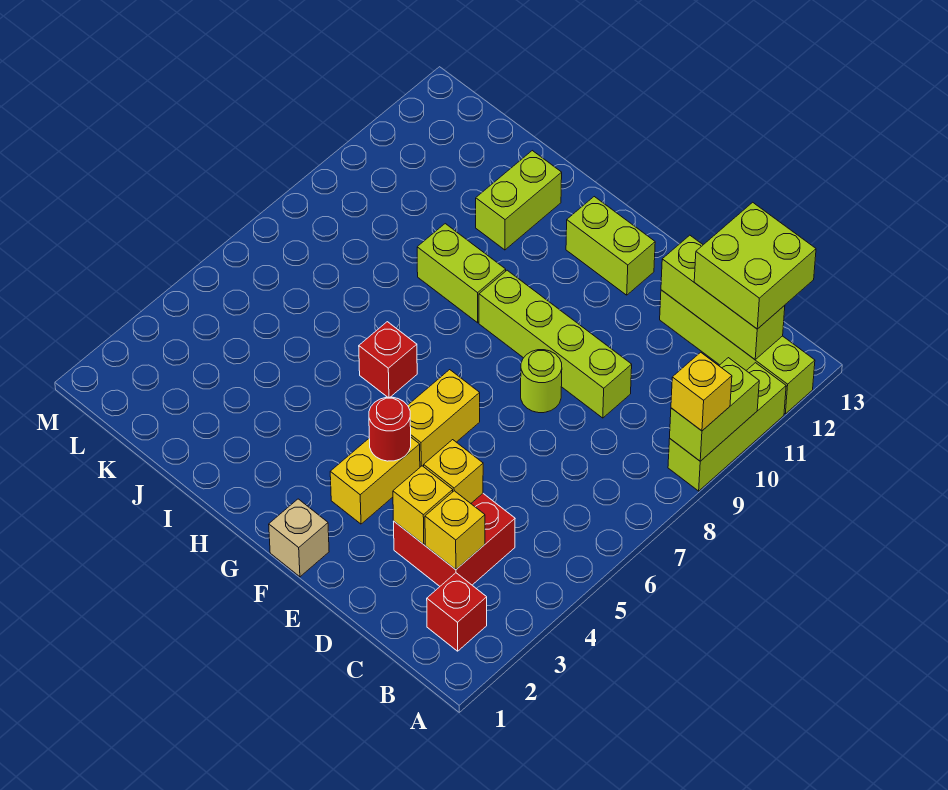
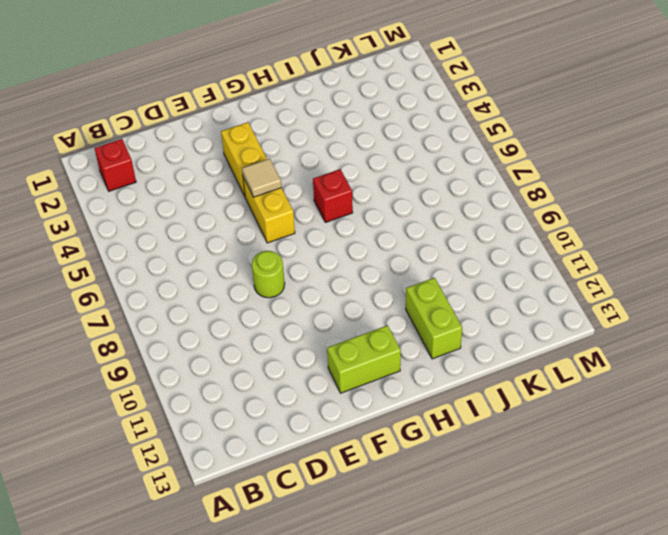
tan 1x1 tile [242,159,282,197] -> none
none -> lime 1x3 brick [668,363,786,491]
none -> lime 1x4 brick [660,290,815,414]
none -> red 2x2 brick [394,494,515,586]

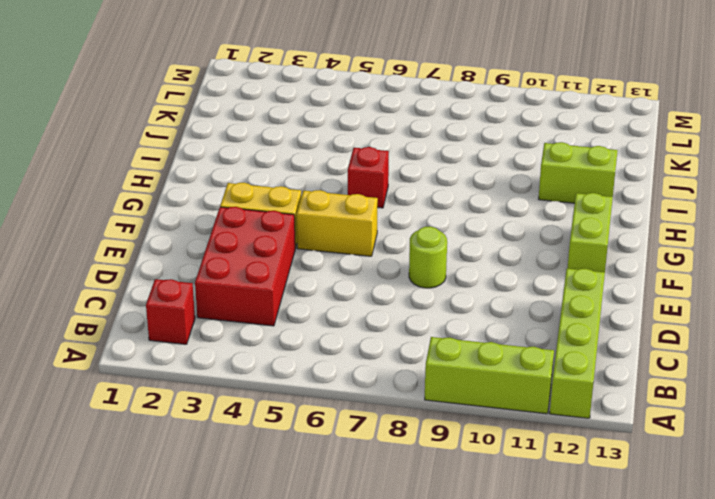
red 2x3 brick [195,207,295,326] -> red 2x2 brick [394,494,515,586]
none -> lime 1x4 brick [479,270,632,418]
none -> tan 1x1 brick [269,499,329,577]
none -> lime 1x2 brick [417,224,506,323]

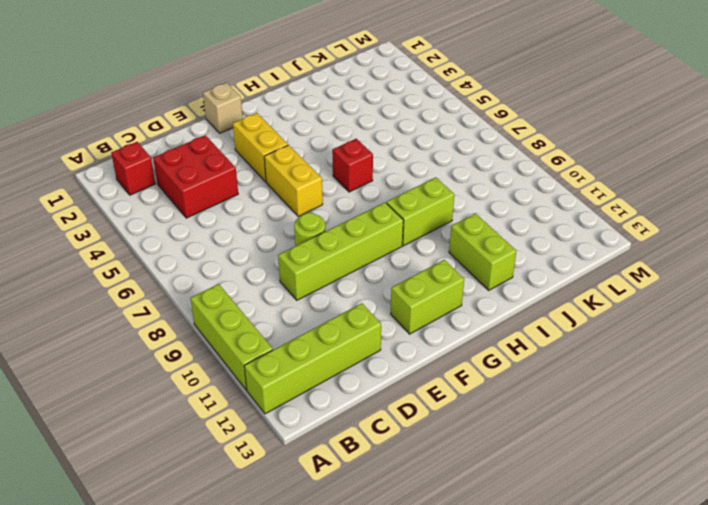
none -> lime 1x2 brick [670,358,759,461]
none -> lime 1x3 brick [661,235,785,359]
none -> yellow 1x1 brick [425,491,485,570]

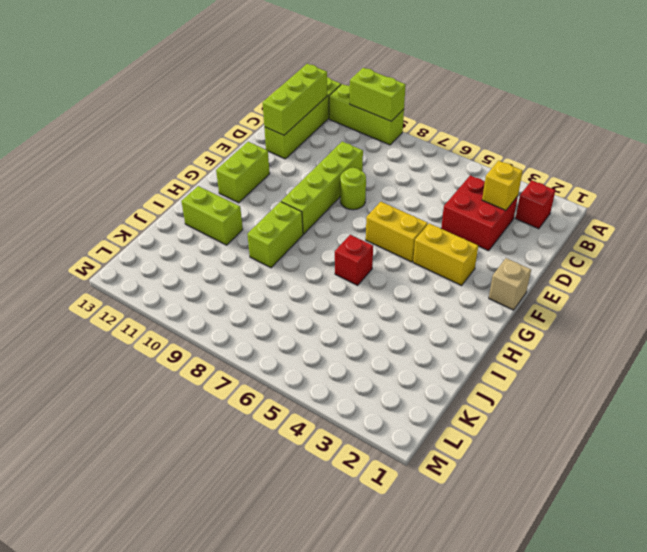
none -> yellow 1x1 brick [393,466,453,544]
none -> yellow 1x1 brick [424,440,483,503]
none -> red 1x1 round brick [369,397,411,461]

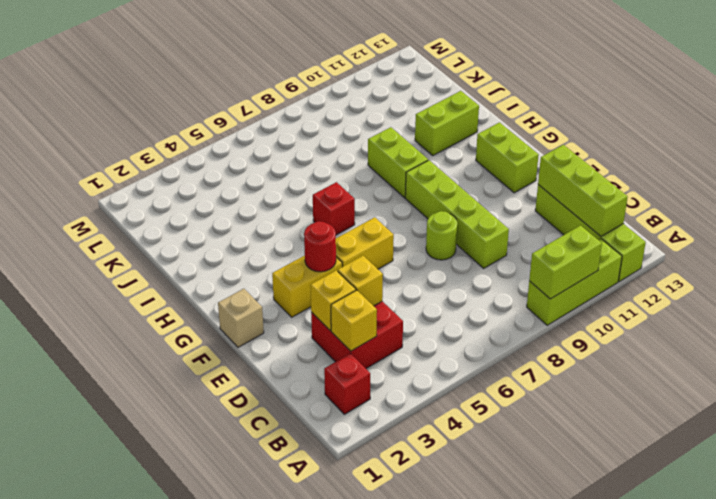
none -> yellow 1x1 brick [671,352,732,431]
none -> lime 2x2 brick [694,202,816,329]

